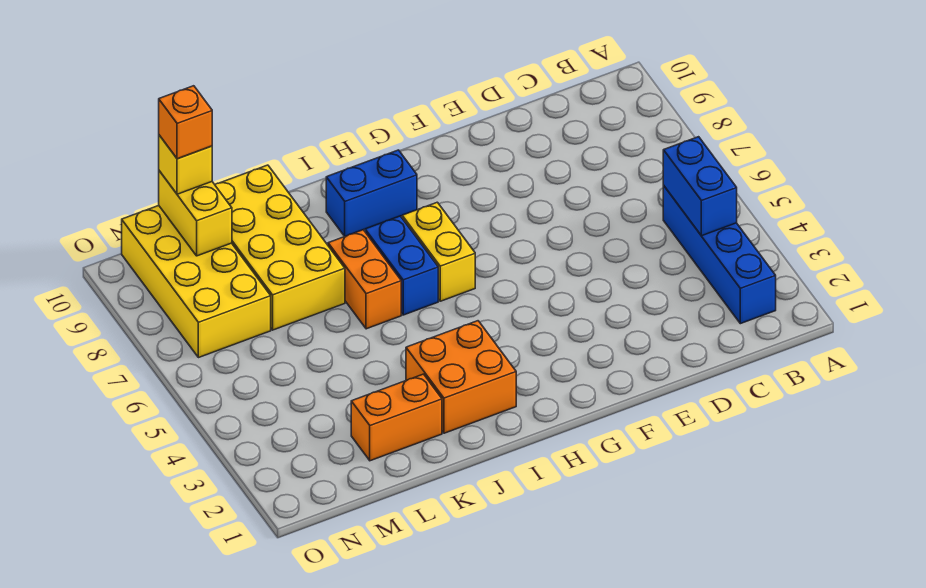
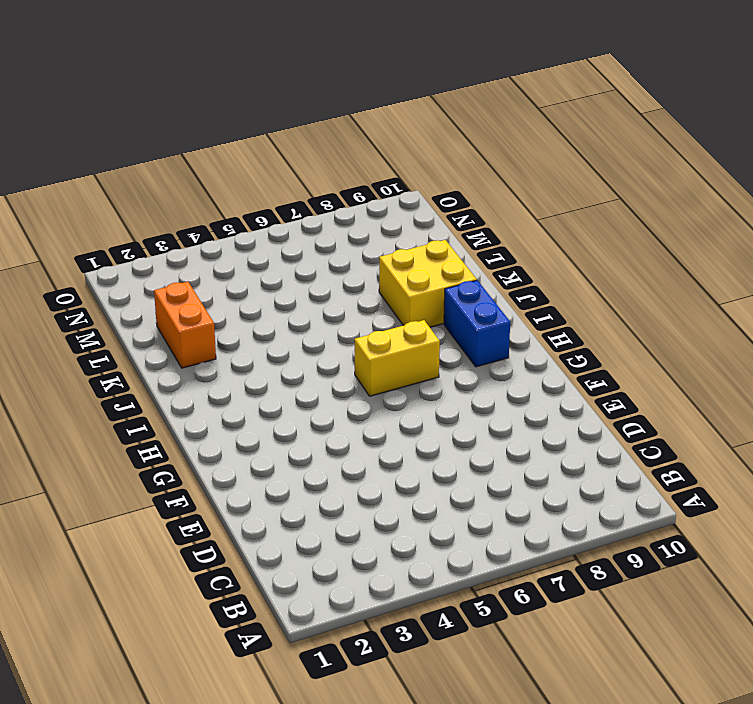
yellow 2x2 brick [379,240,477,327] -> yellow 2x4 brick [215,165,345,330]
none -> blue 1x4 brick [663,186,776,324]
none -> orange 2x2 brick [406,321,516,433]
none -> blue 1x2 brick [365,216,438,315]

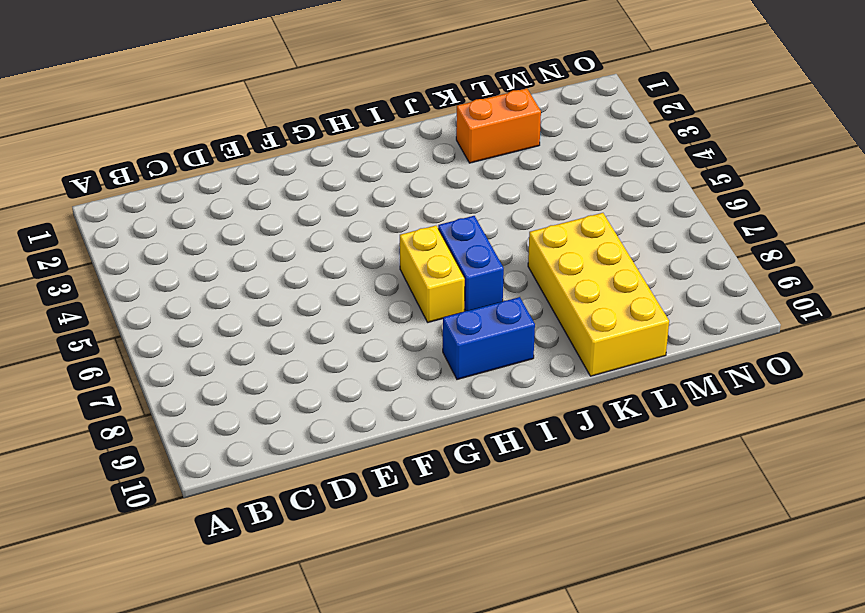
none -> blue 1x4 brick [663,186,776,324]
none -> orange 2x2 brick [406,321,516,433]
none -> orange 1x2 brick [328,230,401,329]

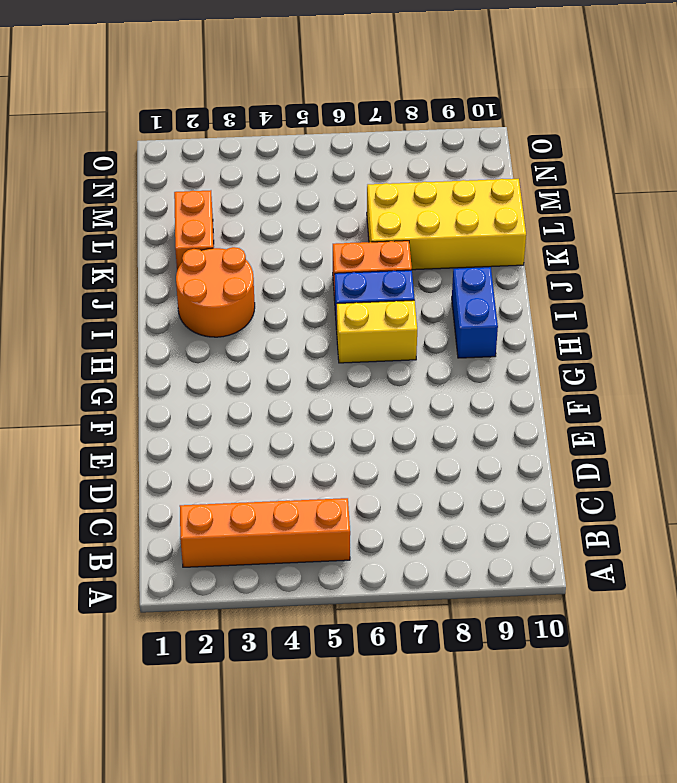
orange 1x4 brick [180,498,350,567] -> blue 1x4 brick [663,186,776,324]
orange 2x2 round brick [176,247,255,337] -> orange 2x2 brick [406,321,516,433]
none -> yellow 2x4 brick [122,206,271,358]
none -> blue 1x2 brick [663,137,737,236]
none -> yellow 1x2 brick [159,171,232,256]

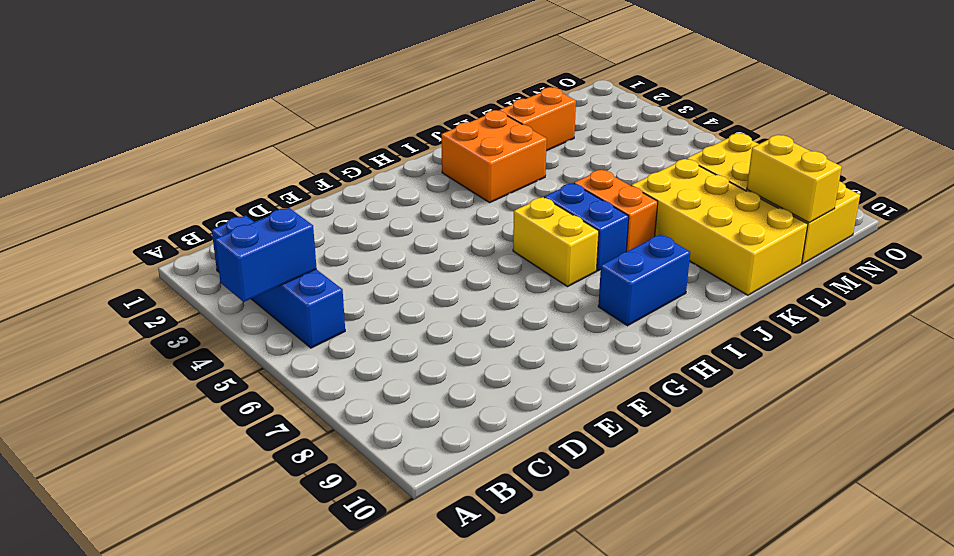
blue 1x2 brick [215,208,317,302] -> blue 1x2 brick turned to [663,137,737,236]
none -> yellow 1x1 brick [159,135,212,194]
none -> orange 1x1 brick [159,86,212,159]

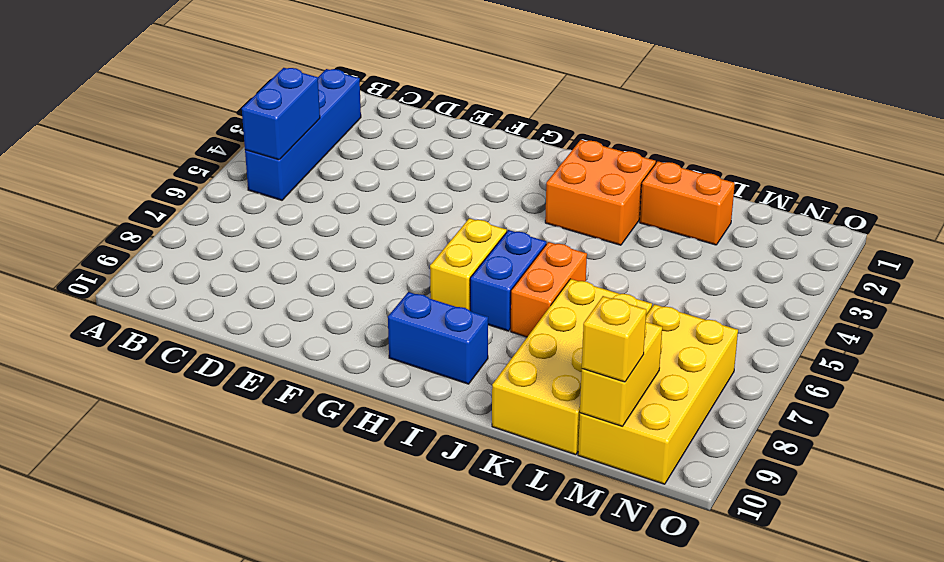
none -> orange 1x1 brick [159,86,212,159]

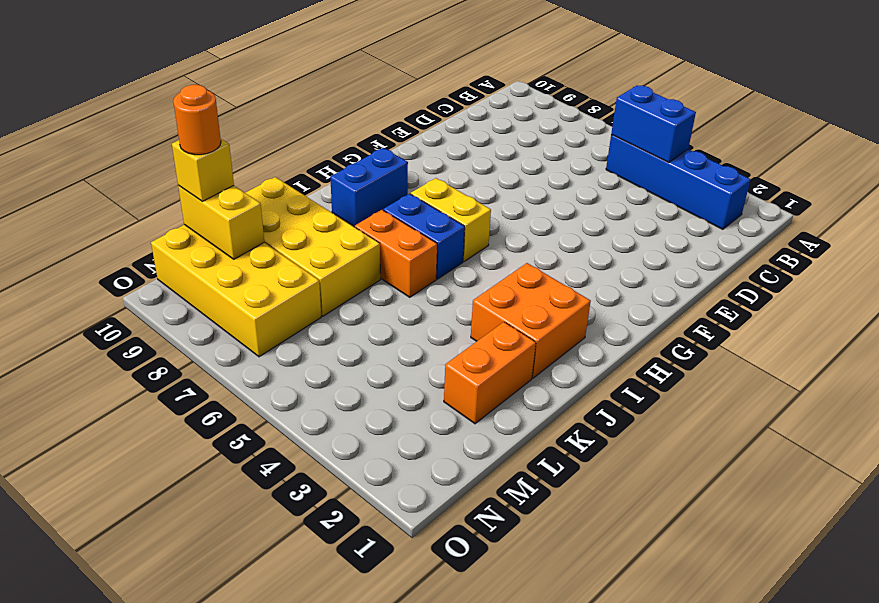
orange 1x1 round brick [173,85,221,155] -> orange 1x1 brick [159,86,212,159]

